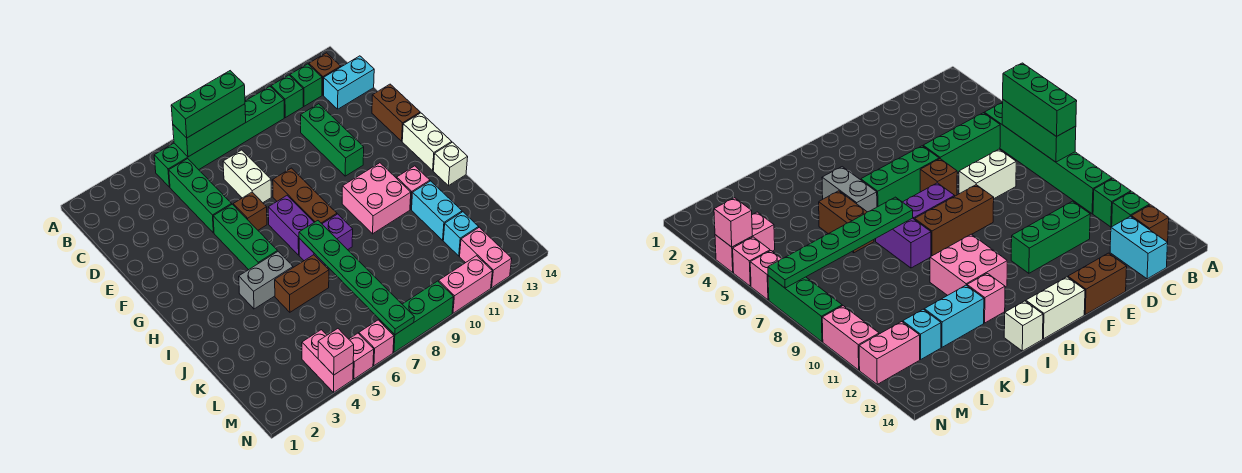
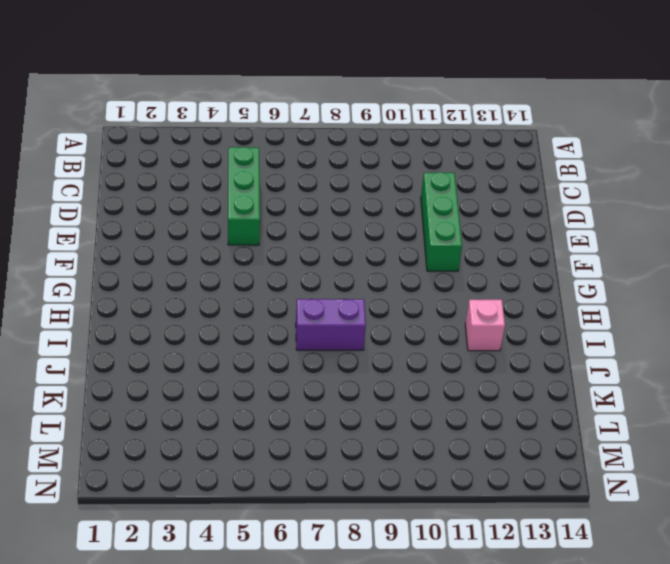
none -> green 1x6 brick [154,87,284,187]
none -> green 1x1 brick [271,75,303,118]
none -> green 1x1 brick [290,64,322,106]
none -> brown 1x1 brick [309,53,341,95]

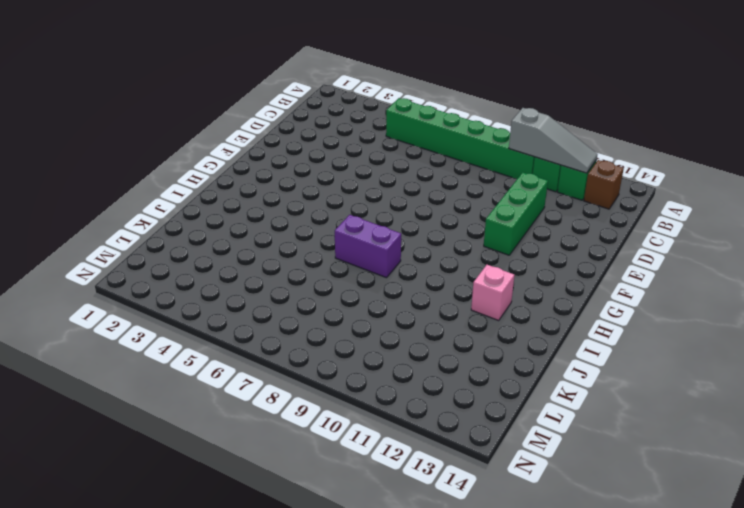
grey 1x3 slope [509,108,597,173] -> none
none -> green 1x3 brick [169,159,232,233]
none -> cyan 1x2 brick [324,56,374,109]
none -> white 1x2 brick [223,150,271,203]
none -> brown 1x2 brick [372,84,420,141]

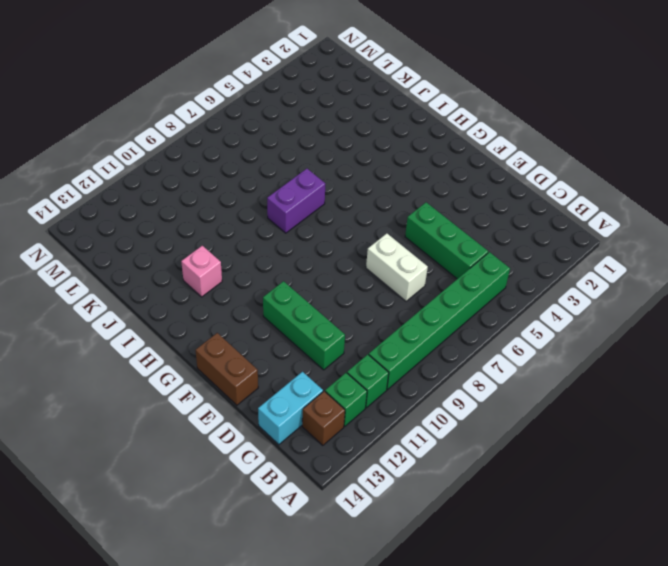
none -> green 1x3 brick [213,204,278,270]
none -> brown 1x1 brick [233,192,267,230]
none -> brown 1x3 brick [273,168,337,224]
none -> purple 1x2 brick [268,196,314,255]

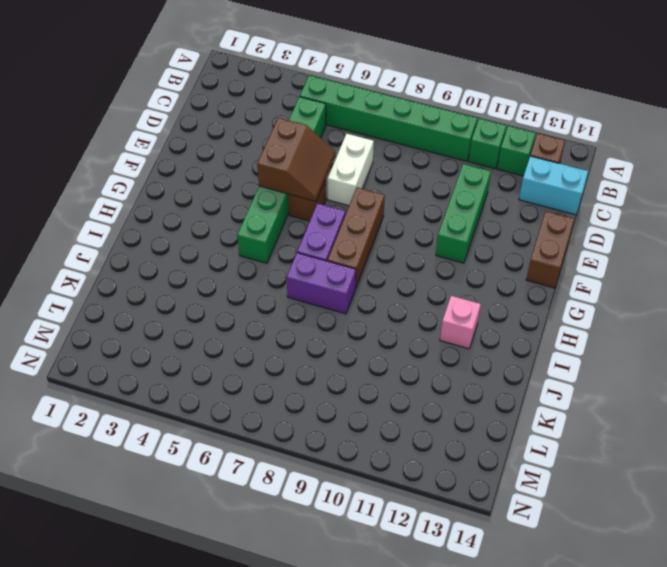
brown 2x2 slope [257,118,335,201] -> none
none -> white 1x2 brick [402,113,452,170]
none -> pink 2x2 brick [342,163,411,234]
none -> grey 1x2 brick [239,252,293,309]
none -> white 1x1 brick [433,142,468,186]

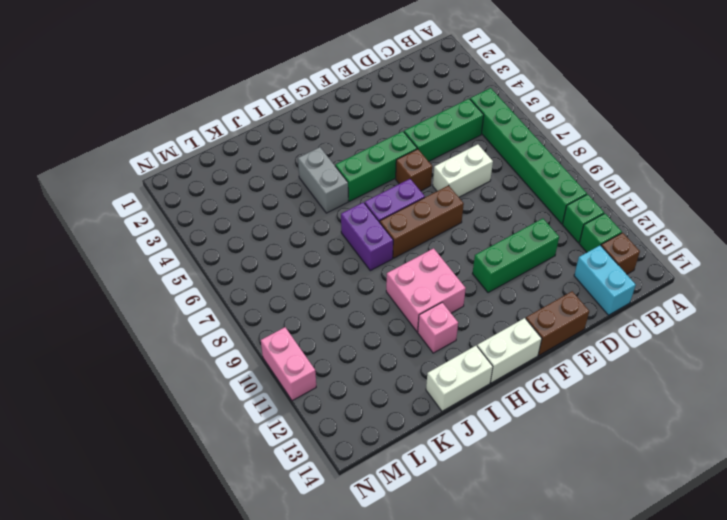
white 1x2 brick [426,346,493,411] -> white 1x1 brick [433,142,468,186]
none -> brown 1x2 brick [275,255,329,312]
none -> cyan 1x2 brick [412,181,462,240]
none -> cyan 1x1 brick [443,212,478,256]
none -> pink 1x2 brick [302,330,353,392]

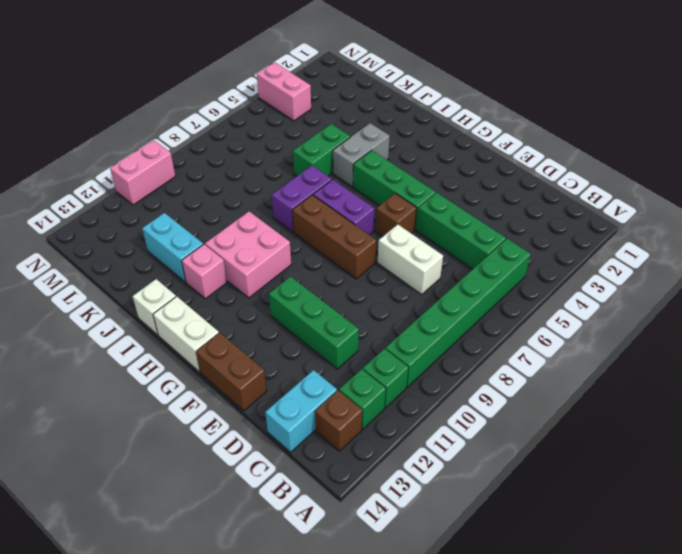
green 1x2 brick [293,124,350,176] -> brown 1x2 brick [275,255,329,312]
none -> cyan 1x1 brick [443,212,478,256]
none -> pink 1x2 brick [460,227,512,288]
none -> pink 1x1 brick [349,333,374,379]
none -> pink 1x1 brick [359,320,394,366]

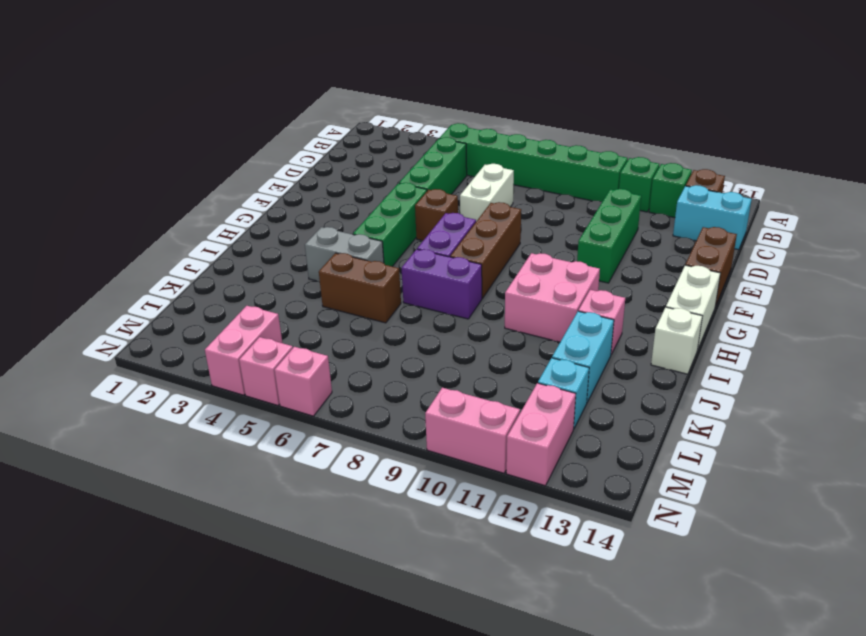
none -> green 1x3 brick [379,281,453,352]
none -> green 1x3 brick [173,104,246,157]
none -> green 1x6 plate [299,221,414,335]
none -> pink 1x1 brick [318,329,354,375]

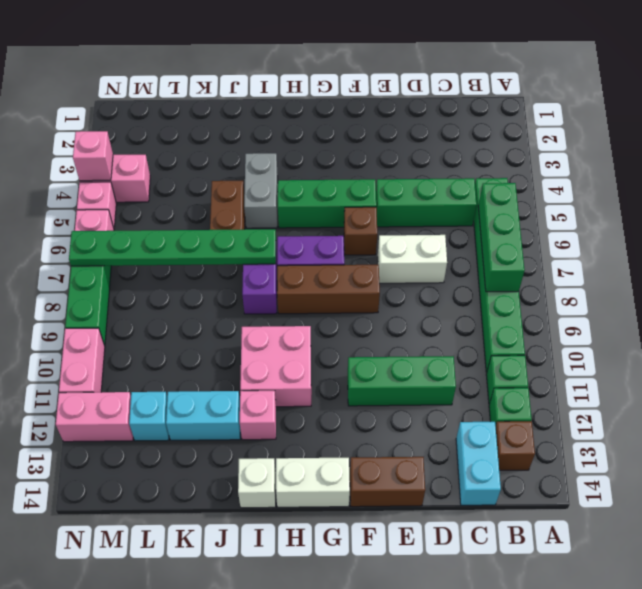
none -> green 1x3 brick [171,71,245,138]

